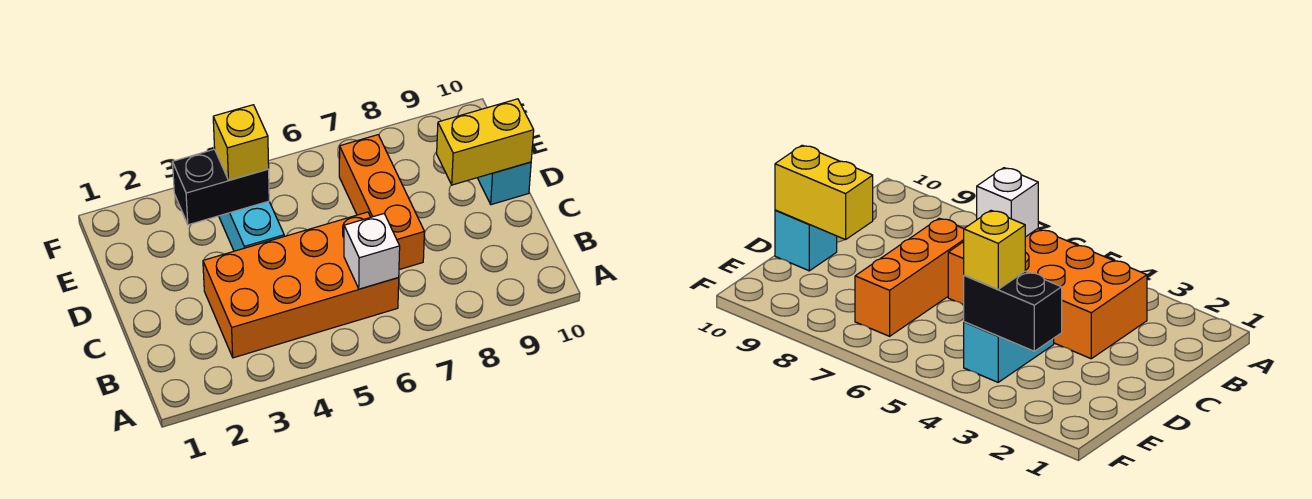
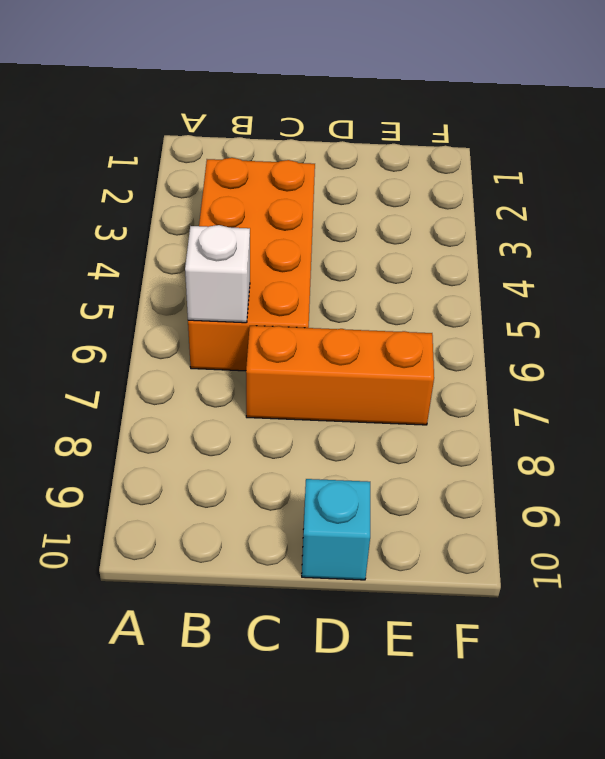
none -> cyan 1x2 brick [219,201,284,251]
none -> yellow 1x2 brick [437,99,534,185]

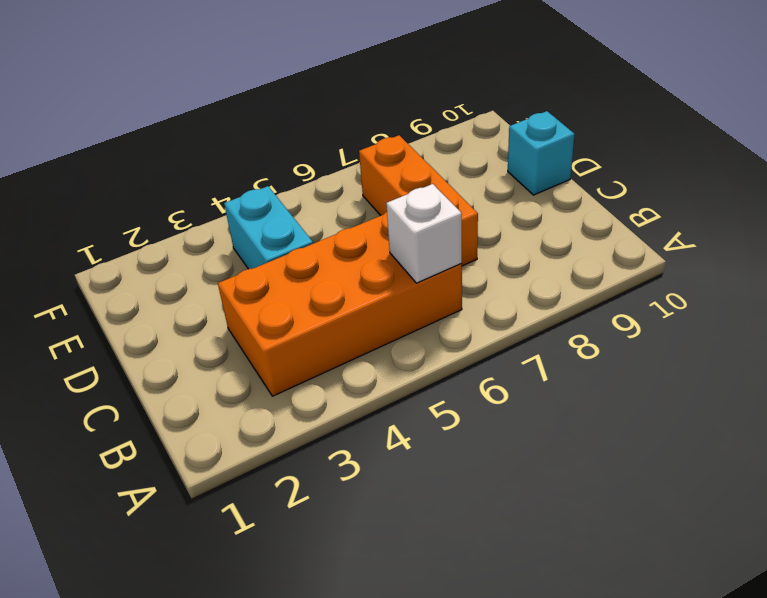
none -> yellow 1x2 brick [437,99,534,185]
none -> black 1x2 brick [173,149,269,225]

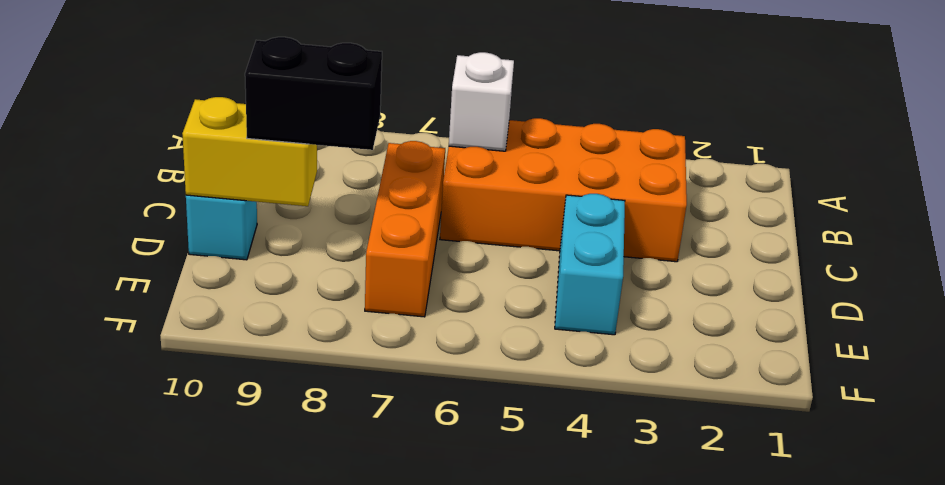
black 1x2 brick [245,37,382,150] -> black 1x2 brick moved to [173,149,269,225]
none -> yellow 1x1 brick [213,105,269,180]

